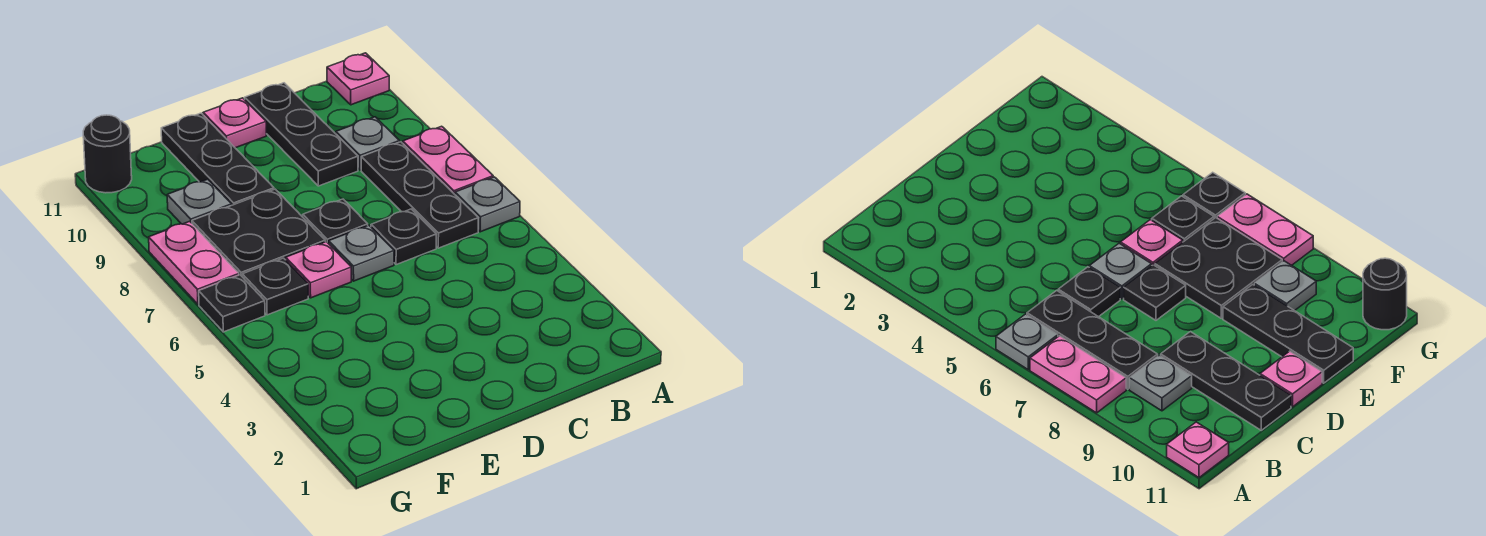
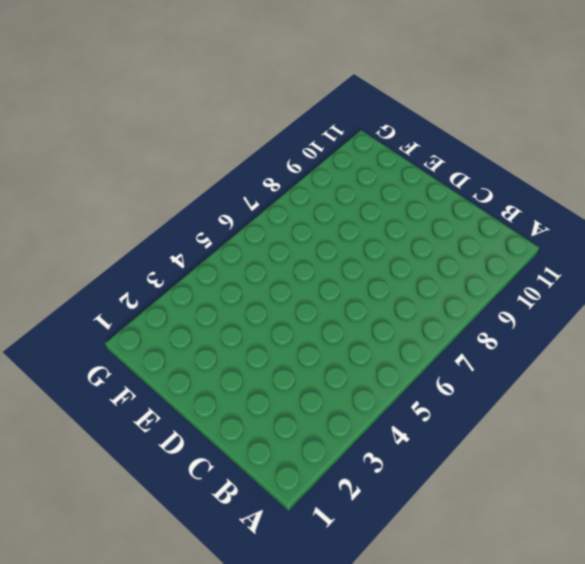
none -> grey 1x1 plate [455,177,520,232]
none -> pink 1x2 plate [403,126,493,194]
none -> pink 1x1 plate [327,53,389,105]

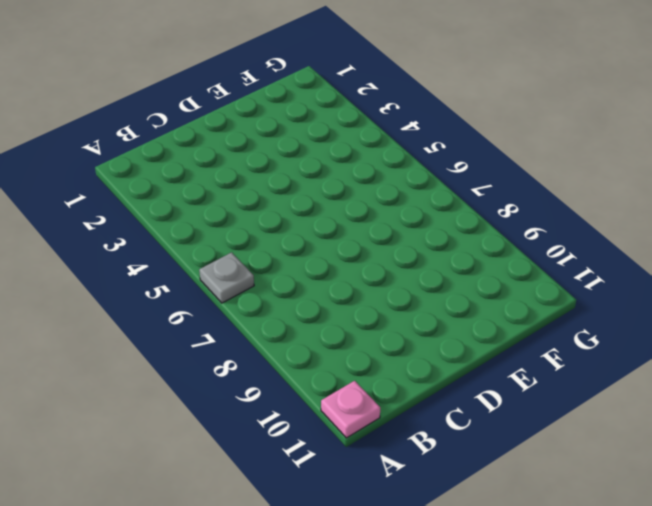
none -> pink 1x2 plate [403,126,493,194]
none -> black 1x3 plate [361,142,478,248]
none -> grey 1x1 plate [336,117,400,170]

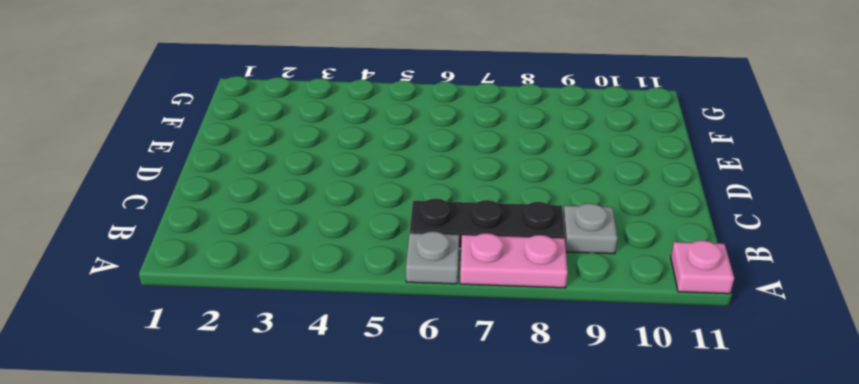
none -> black 1x1 plate [371,209,437,265]
none -> black 1x3 plate [245,83,358,186]
none -> grey 1x1 plate [329,225,394,281]

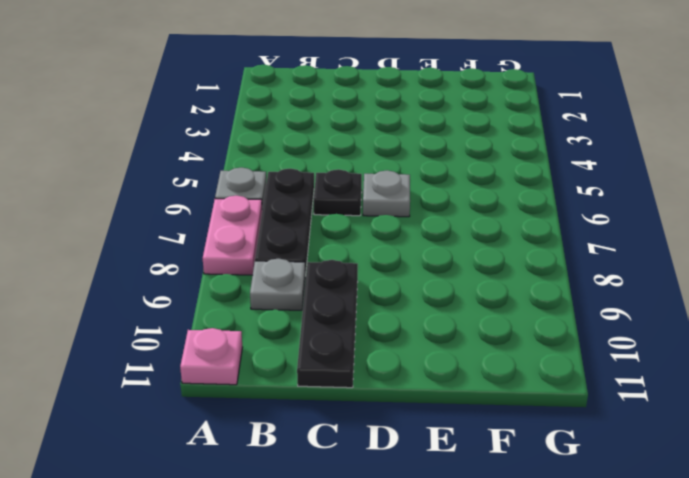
none -> black 1x1 plate [303,199,368,244]
none -> pink 1x1 plate [203,98,266,148]
none -> pink 1x1 plate [286,242,351,298]

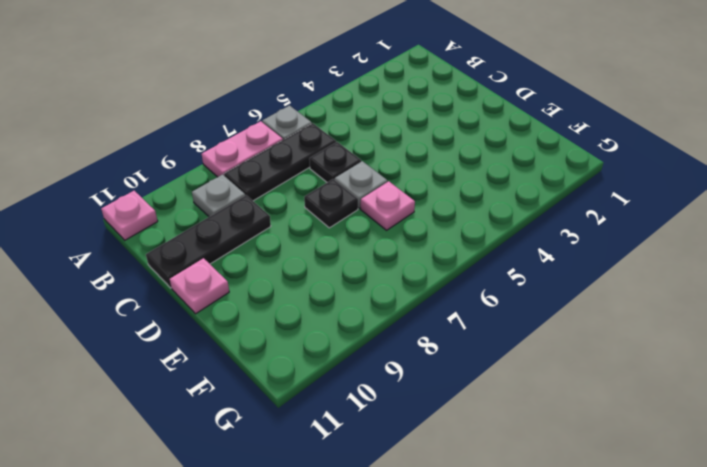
none -> black 2x2 plate [192,189,325,276]
none -> black 1x3 plate [161,113,274,205]
none -> black 1x1 plate [242,258,308,315]

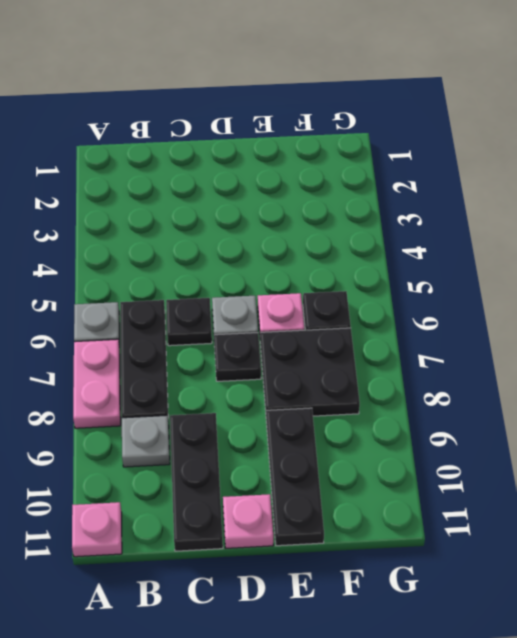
none -> grey 1x1 plate [167,179,232,224]
none -> black 1x1 plate [199,275,265,332]
none -> pink 1x2 plate [149,221,239,304]

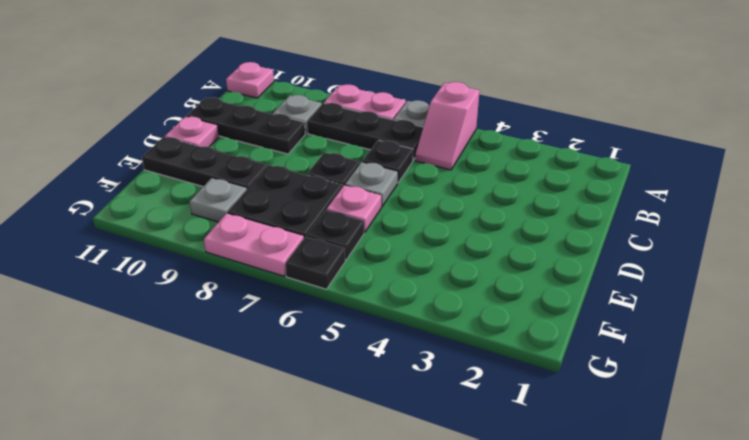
pink 1x2 slope [415,82,480,170] -> none
none -> black 1x1 round brick [83,115,132,193]

